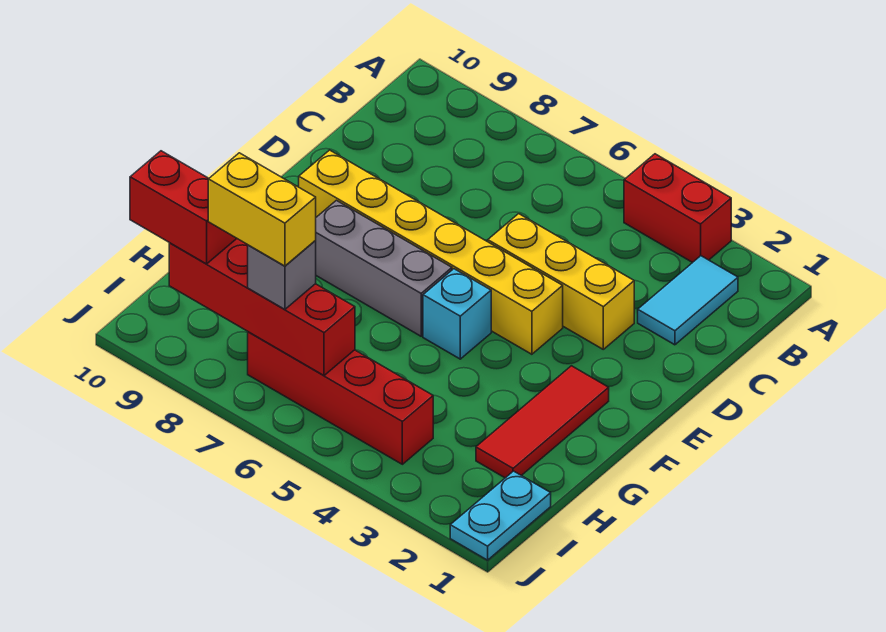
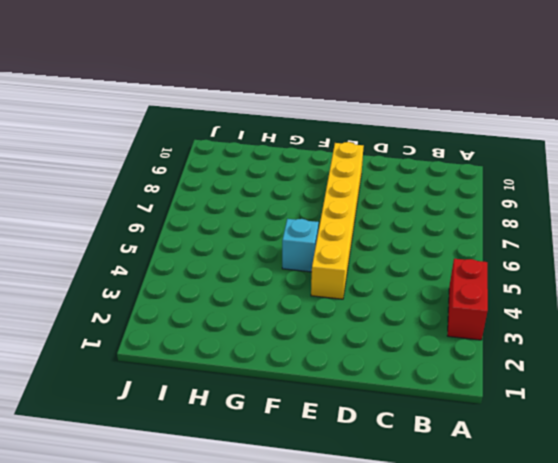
none -> cyan 1x2 tile [638,256,738,345]
none -> yellow 1x3 brick [488,214,634,349]
none -> red 1x3 tile [476,366,609,478]

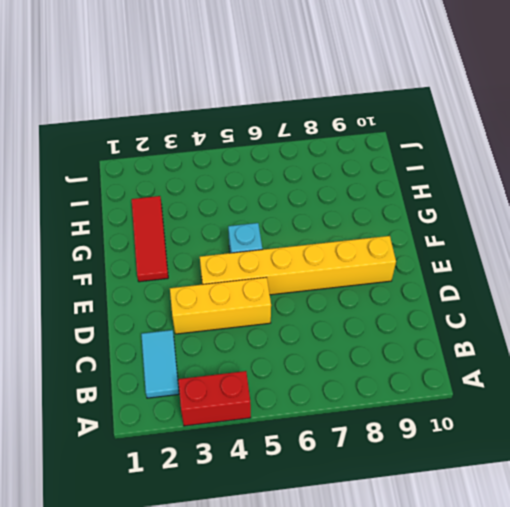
none -> grey 1x3 brick [315,200,452,336]
none -> cyan 1x2 plate [450,471,551,560]
none -> red 1x4 brick [248,332,433,464]

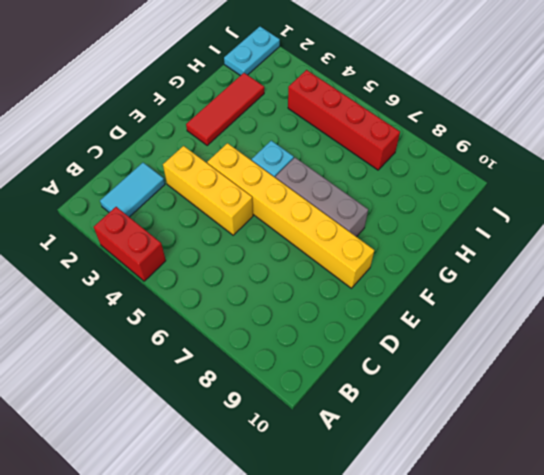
none -> red 1x4 brick [169,239,355,375]
none -> grey 1x1 brick [248,241,316,309]
none -> red 1x2 brick [130,151,237,264]

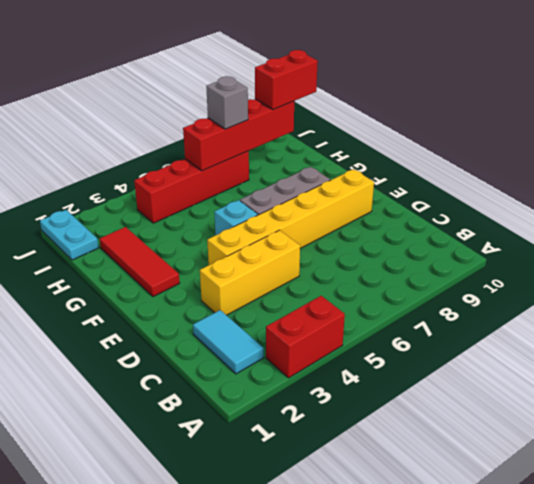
none -> yellow 1x2 brick [208,153,316,266]

